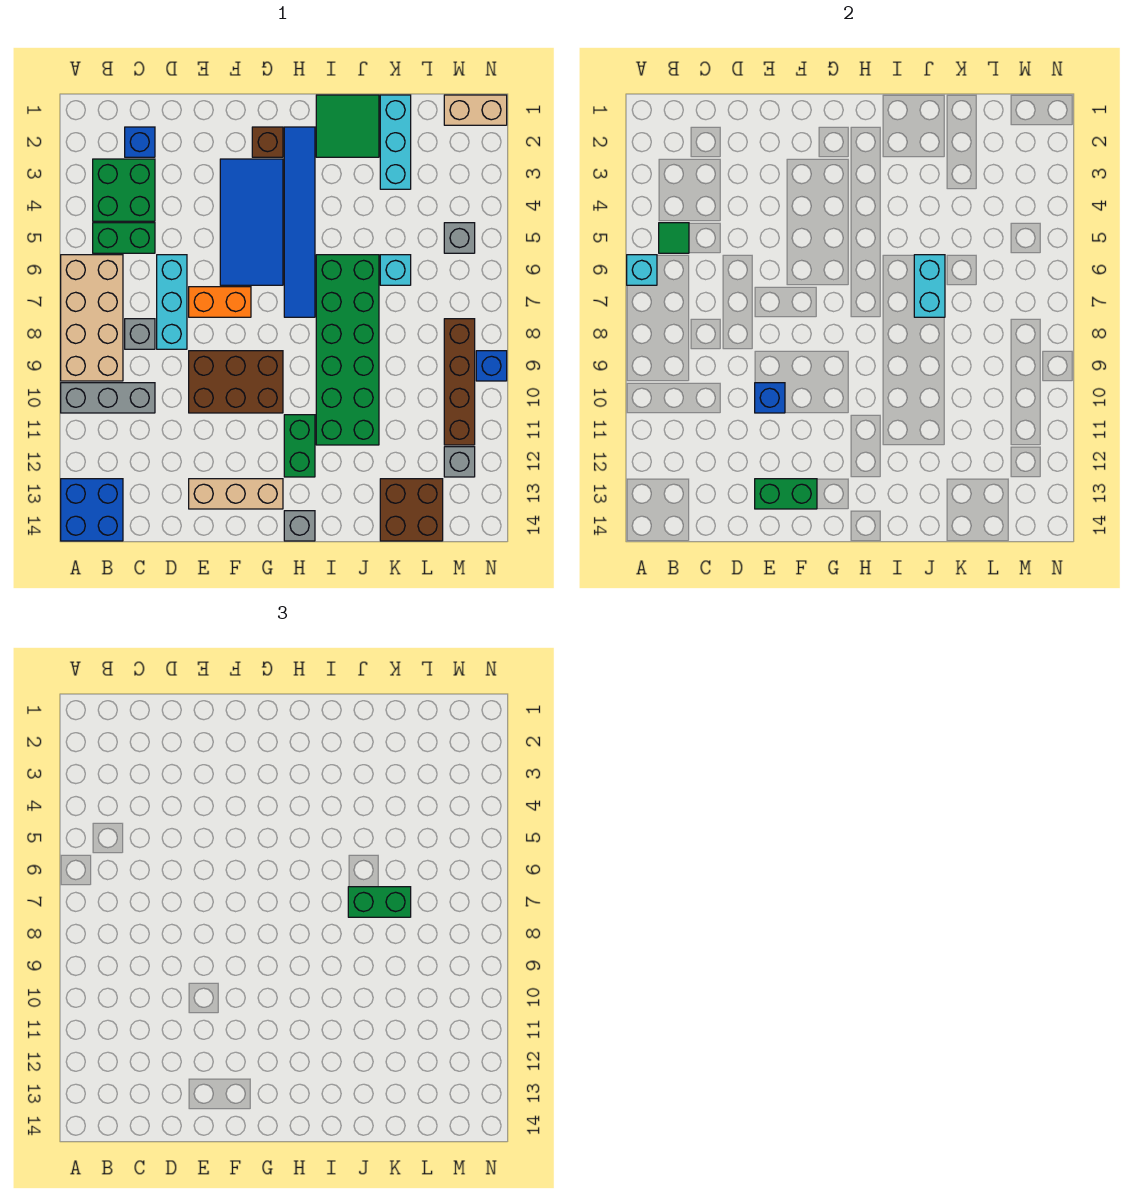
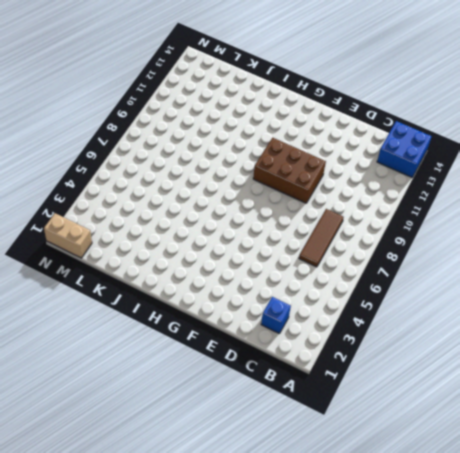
brown 1x3 tile [299,209,344,267] -> grey 1x1 brick [125,319,155,349]
none -> tan 2x4 brick [61,255,123,381]
none -> grey 1x3 brick [61,383,155,413]
none -> green 2x2 brick [93,159,155,221]
none -> green 1x2 brick [93,223,155,253]

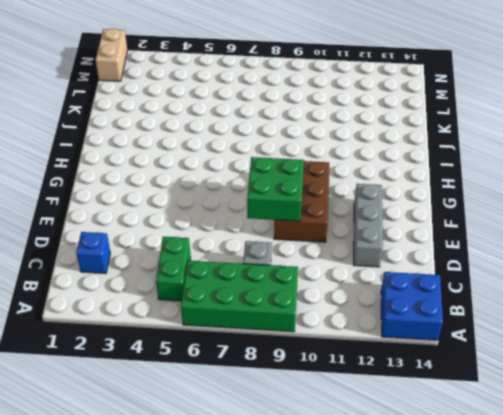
green 2x4 brick [181,261,298,332] -> tan 2x4 brick [61,255,123,381]
grey 1x3 brick [354,184,383,267] -> grey 1x3 brick moved to [61,383,155,413]
green 2x2 brick [247,157,304,221] -> green 2x2 brick moved to [93,159,155,221]
none -> cyan 1x3 brick [157,255,187,349]
none -> orange 1x2 brick [189,287,251,317]
none -> tan 1x3 brick [189,479,283,509]
none -> blue 2x4 tile [220,159,283,285]

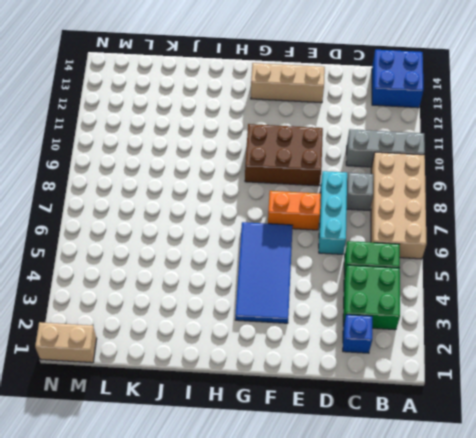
none -> brown 1x1 brick [252,127,283,157]
none -> blue 1x6 tile [284,127,315,317]
none -> green 1x2 brick [284,415,315,477]
none -> grey 1x1 brick [284,511,315,541]

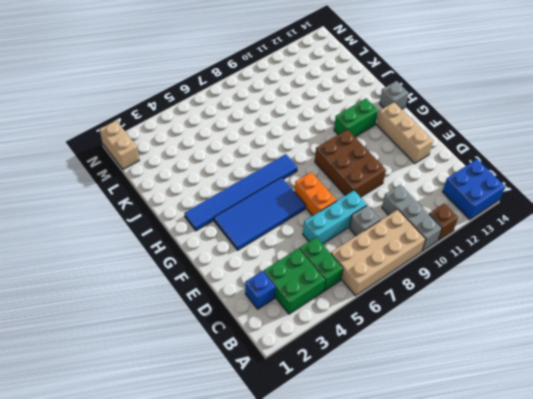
brown 1x1 brick [429,204,458,240] -> brown 1x1 brick moved to [252,127,283,157]
none -> green 2x2 tile [316,95,379,157]
none -> green 2x6 brick [316,255,379,445]
none -> cyan 1x3 brick [380,95,411,189]
none -> cyan 1x1 brick [380,255,411,285]

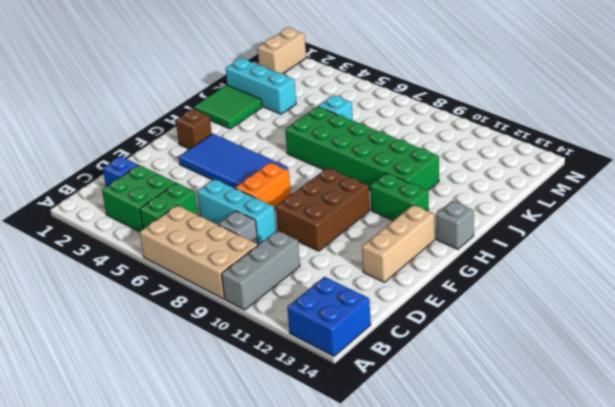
none -> blue 1x6 tile [284,127,315,317]
none -> brown 2x2 brick [380,479,443,541]
none -> grey 1x1 brick [444,223,475,253]
none -> brown 1x4 brick [444,319,475,445]

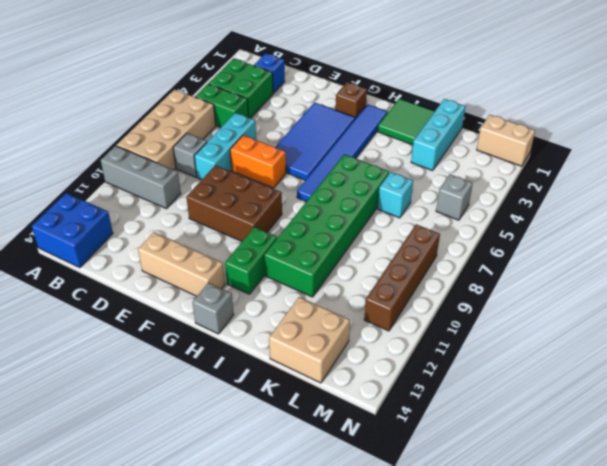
tan 2x2 brick [269,297,350,383] -> brown 2x2 brick [380,479,443,541]
none -> grey 1x1 brick [444,447,475,477]
none -> blue 1x1 brick [476,351,507,381]
none -> cyan 1x1 brick [627,255,657,285]
none -> green 1x1 tile [659,223,689,253]

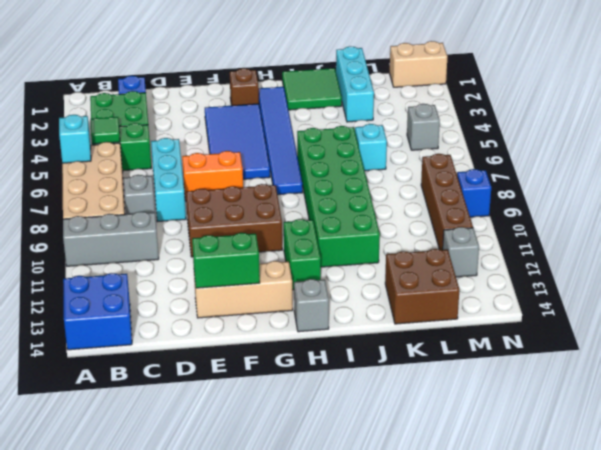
none -> blue 1x1 brick [755,383,785,413]
none -> cyan 1x2 brick [914,255,945,317]
none -> green 1x2 brick [348,887,411,917]

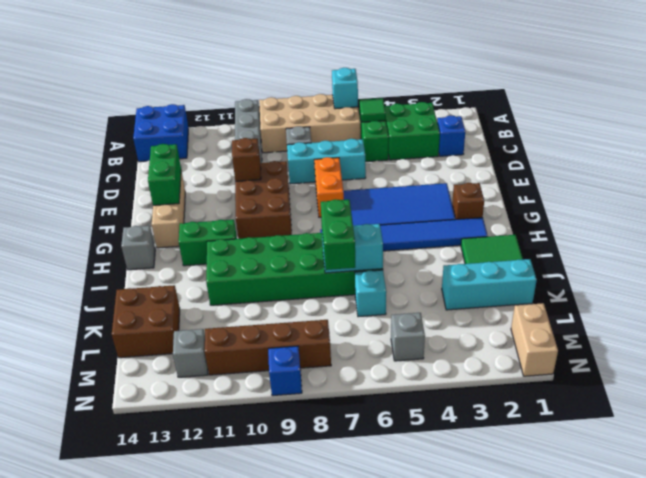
brown 1x1 brick [232,138,261,181] -> blue 1x1 brick [755,383,785,413]

